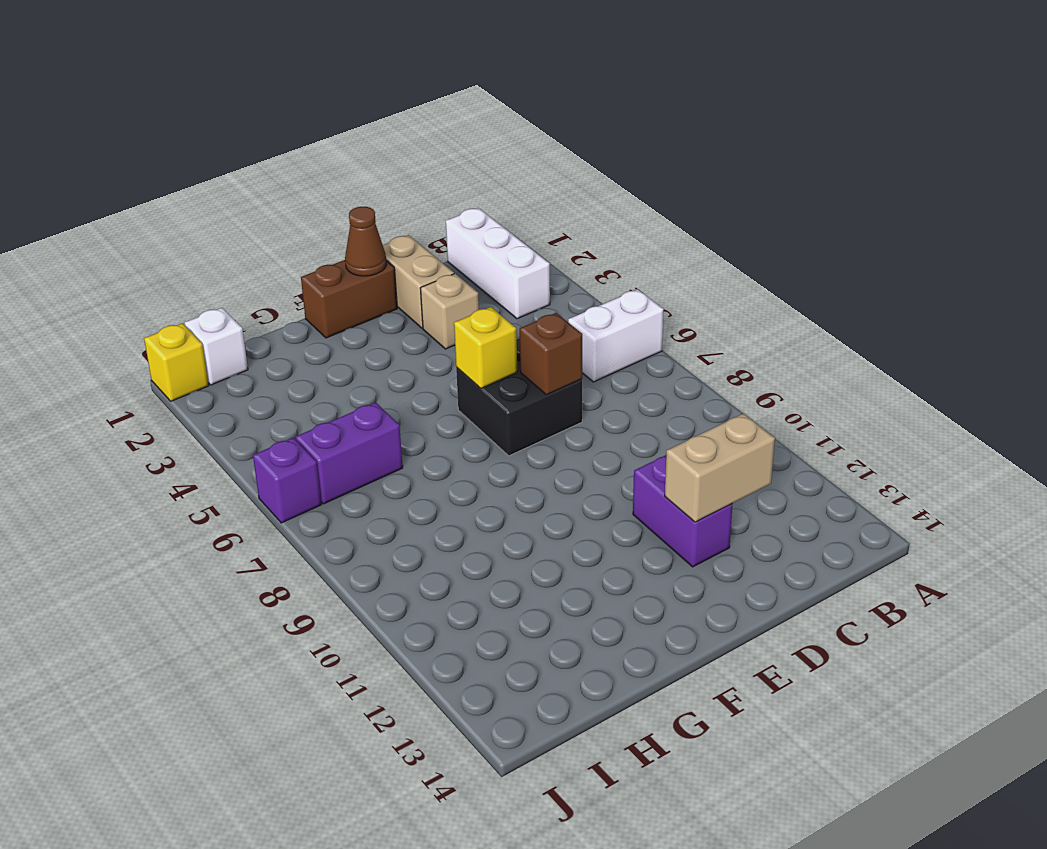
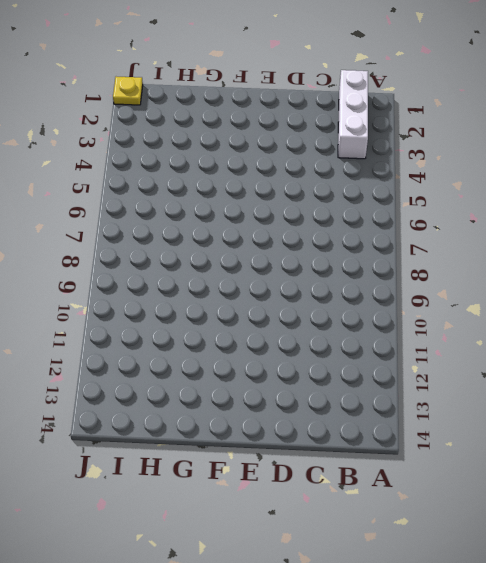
yellow 1x1 plate [113,77,143,105] -> yellow 1x1 brick [144,323,209,401]
none -> white 1x2 brick [568,289,664,382]
none -> tan 1x2 brick [383,235,454,328]
none -> tan 1x1 brick [420,274,479,349]

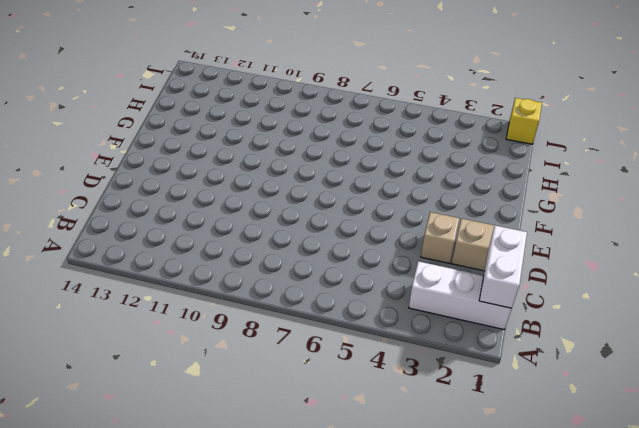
white 1x2 brick [479,226,527,308] -> white 1x2 brick moved to [568,289,664,382]
none -> black 2x2 brick [456,338,582,456]
none -> purple 1x2 brick [633,455,732,567]
none -> brown 1x2 brick [301,260,397,338]

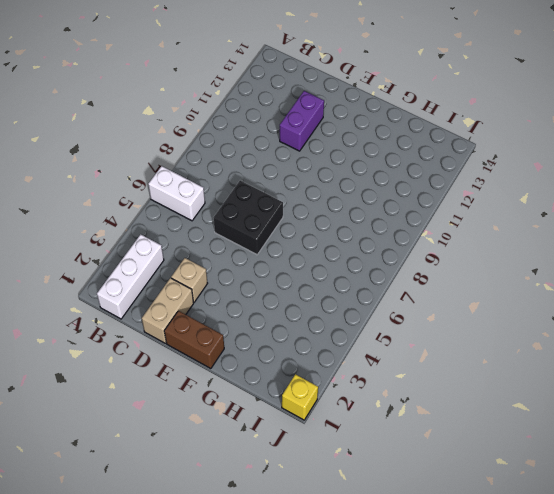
none -> purple 1x2 brick [295,402,403,504]
none -> white 1x1 brick [185,308,248,385]
none -> purple 1x1 brick [253,438,321,523]

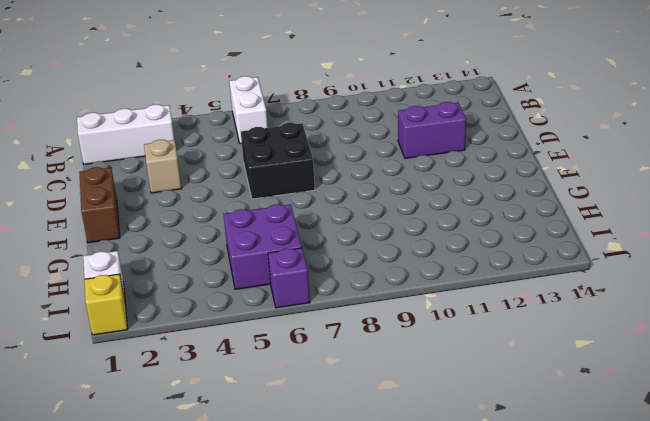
purple 2x2 brick [223,204,302,289] -> purple 1x2 brick [295,402,403,504]
none -> tan 1x2 brick [383,235,454,328]
none -> tan 1x2 brick [665,413,775,522]
none -> brown 1x1 brick [520,313,582,395]

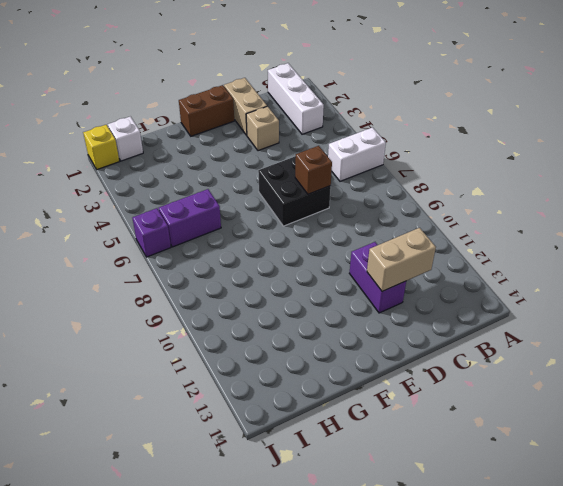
none -> brown 1x1 cone [345,207,387,276]
none -> yellow 1x1 brick [454,307,517,388]

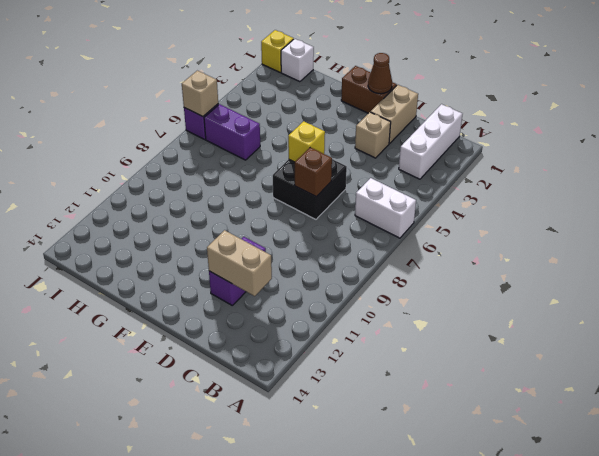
tan 1x1 brick [182,71,218,117] -> none

